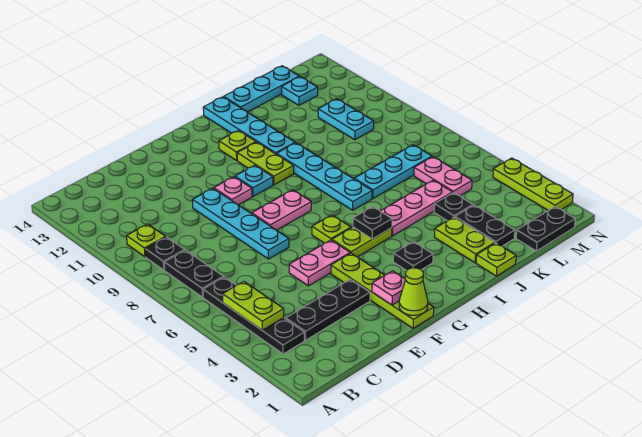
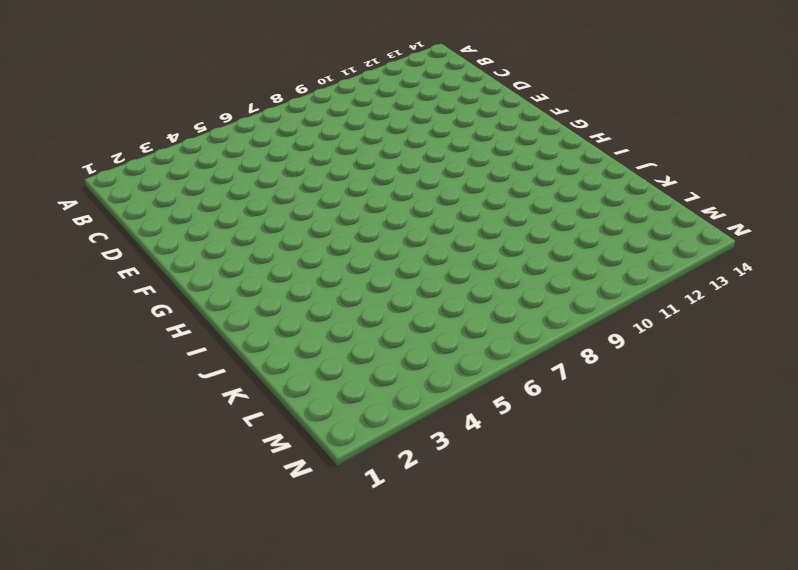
none -> black 1x4 plate [203,277,304,354]
none -> black 1x2 plate [164,250,223,297]
none -> black 1x1 plate [145,237,185,270]
none -> lime 1x1 plate [127,224,165,257]

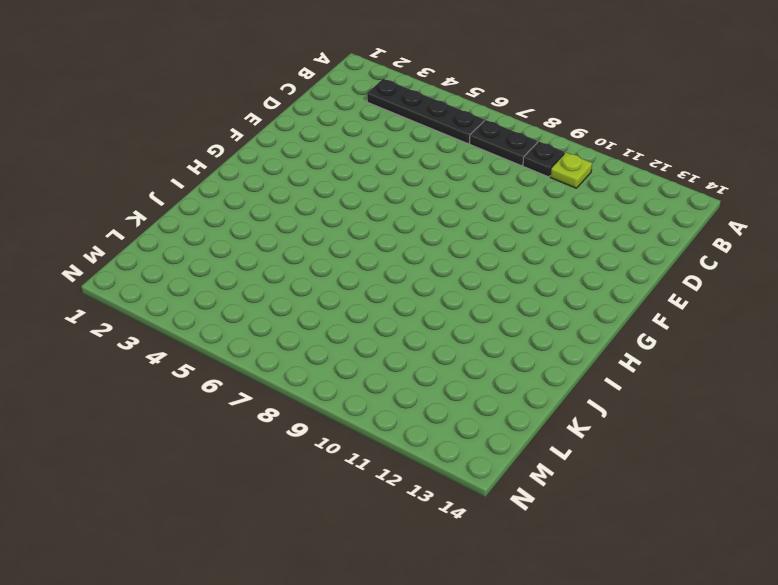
none -> black 1x3 plate [286,279,370,340]
none -> pink 1x2 plate [289,240,350,286]
none -> cyan 1x4 plate [193,188,289,259]
none -> lime 1x4 plate [331,253,434,328]

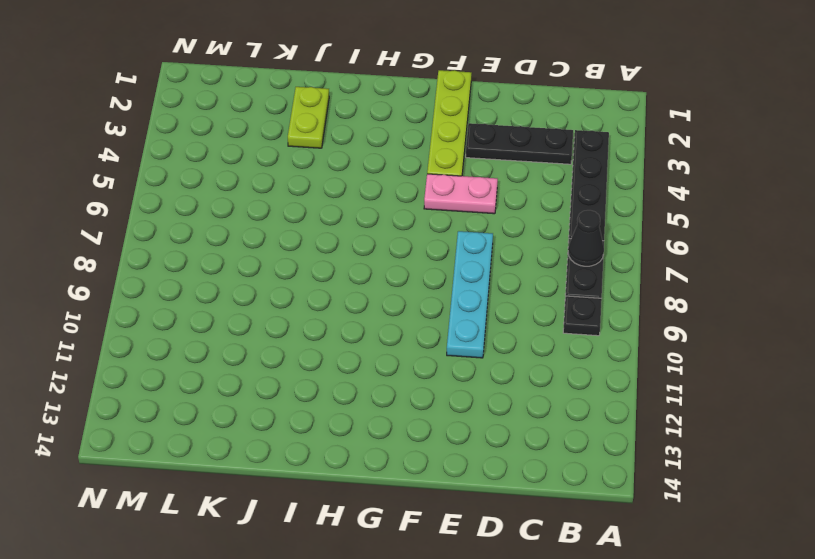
black 1x1 cone [568,210,604,266] -> none
none -> lime 1x1 plate [127,224,165,257]
none -> pink 1x2 plate [252,190,311,230]
none -> pink 1x1 plate [214,177,252,205]
none -> lime 1x2 plate [332,227,392,257]

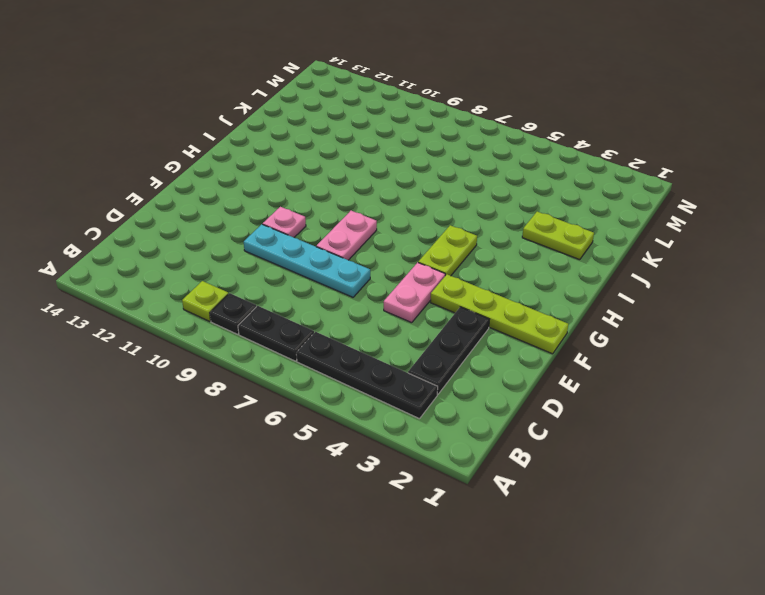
none -> lime 1x1 plate [312,215,351,243]
none -> cyan 1x1 plate [235,165,273,196]
none -> black 1x1 plate [393,241,433,271]
none -> lime 1x2 plate [237,142,294,185]

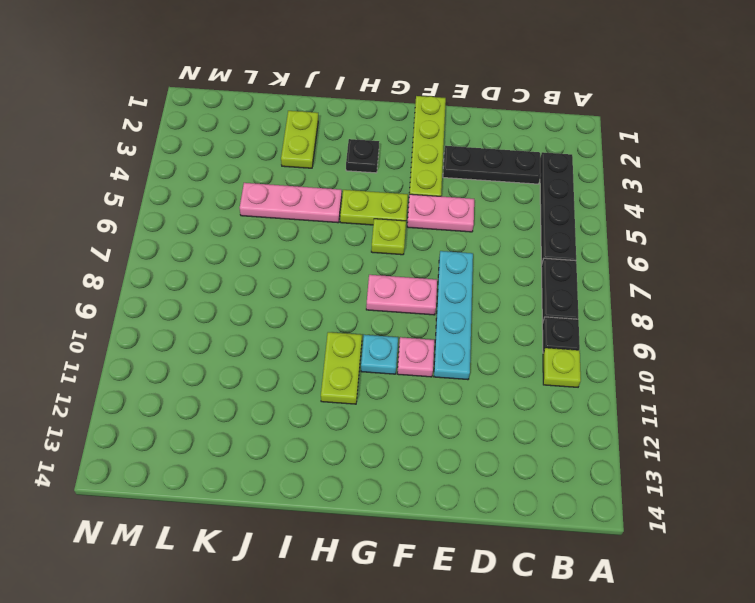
none -> lime 1x1 plate [219,131,256,160]
none -> cyan 1x4 plate [277,143,372,210]
none -> cyan 1x4 plate [203,97,295,154]
none -> lime 1x1 plate [476,243,516,276]

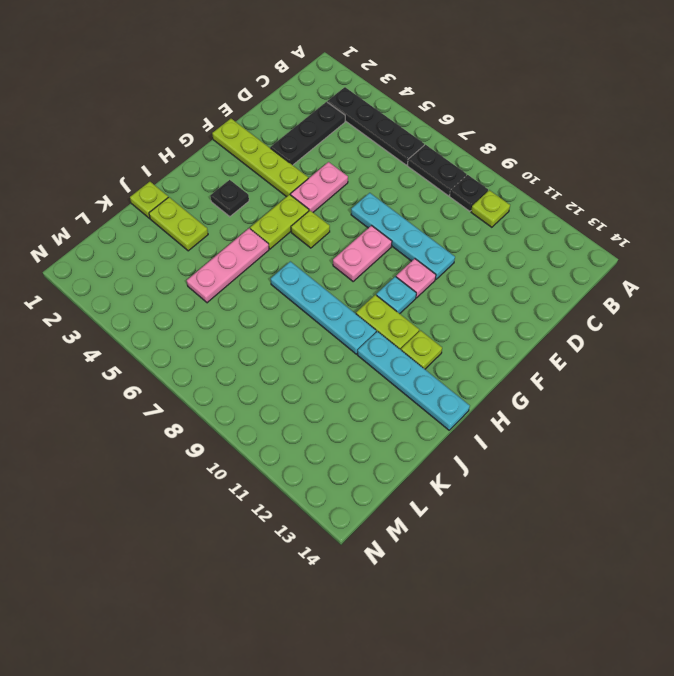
none -> cyan 1x3 plate [354,145,432,198]
none -> cyan 1x3 plate [224,66,299,112]
none -> black 1x2 plate [455,205,515,246]
none -> black 1x1 plate [434,193,473,221]

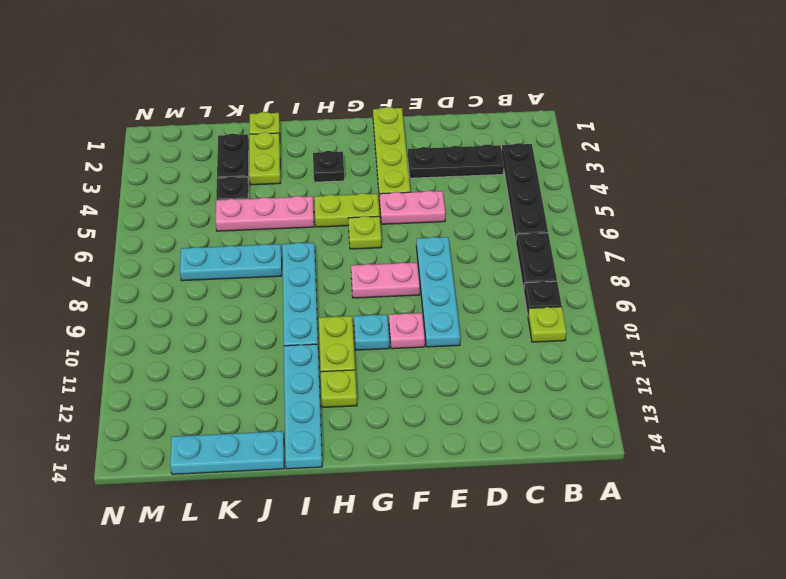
none -> black 1x2 plate [516,207,575,251]
none -> pink 1x2 plate [414,157,472,196]
none -> cyan 1x2 plate [318,99,374,140]
none -> cyan 1x1 plate [282,77,318,105]

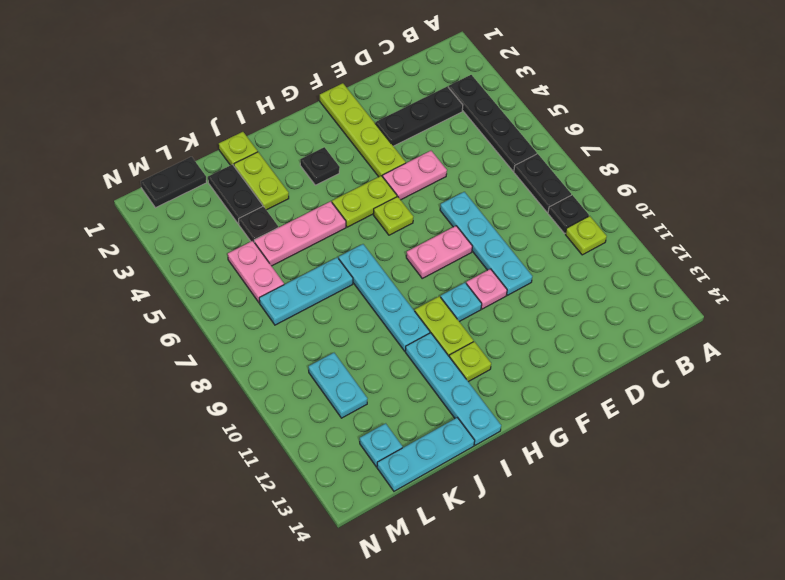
none -> lime 1x3 plate [493,158,573,210]
none -> lime 1x2 plate [223,282,284,330]
none -> lime 1x1 cone [399,268,428,315]
none -> pink 1x1 plate [372,271,405,305]

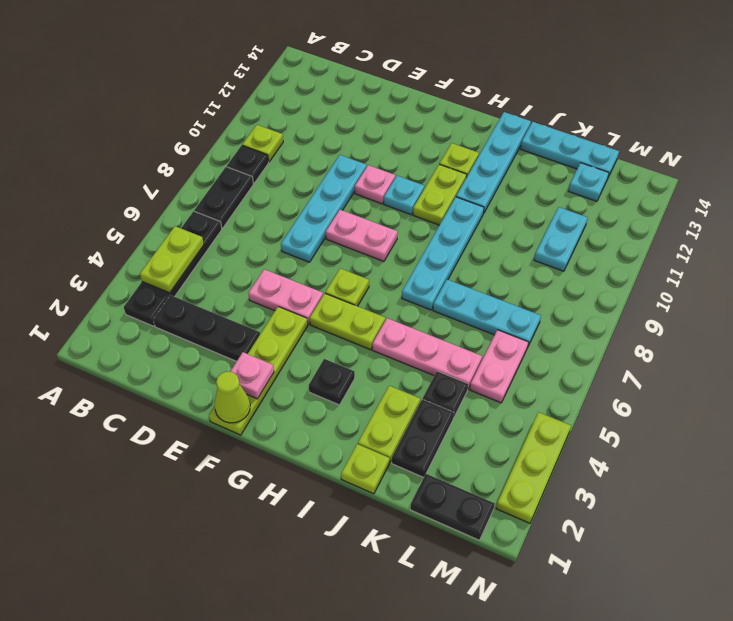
none -> black 1x1 plate [353,207,392,239]

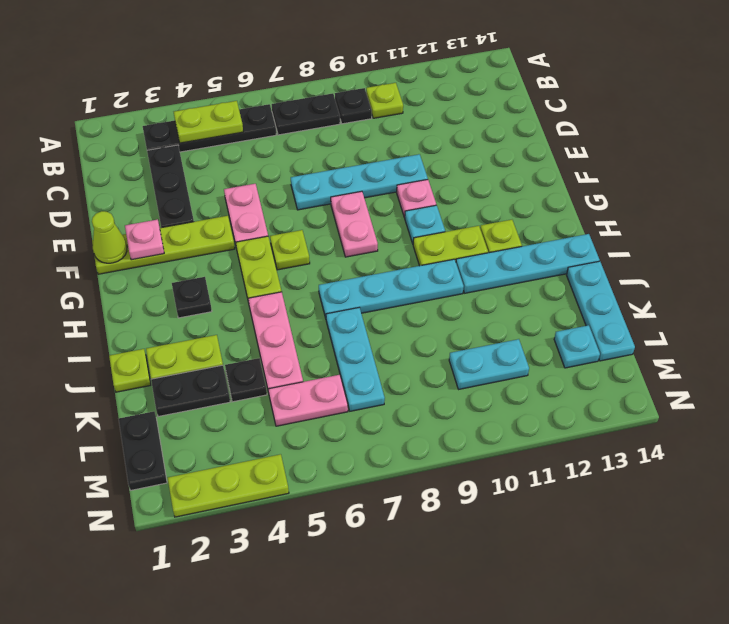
none -> black 1x1 plate [353,207,392,239]

